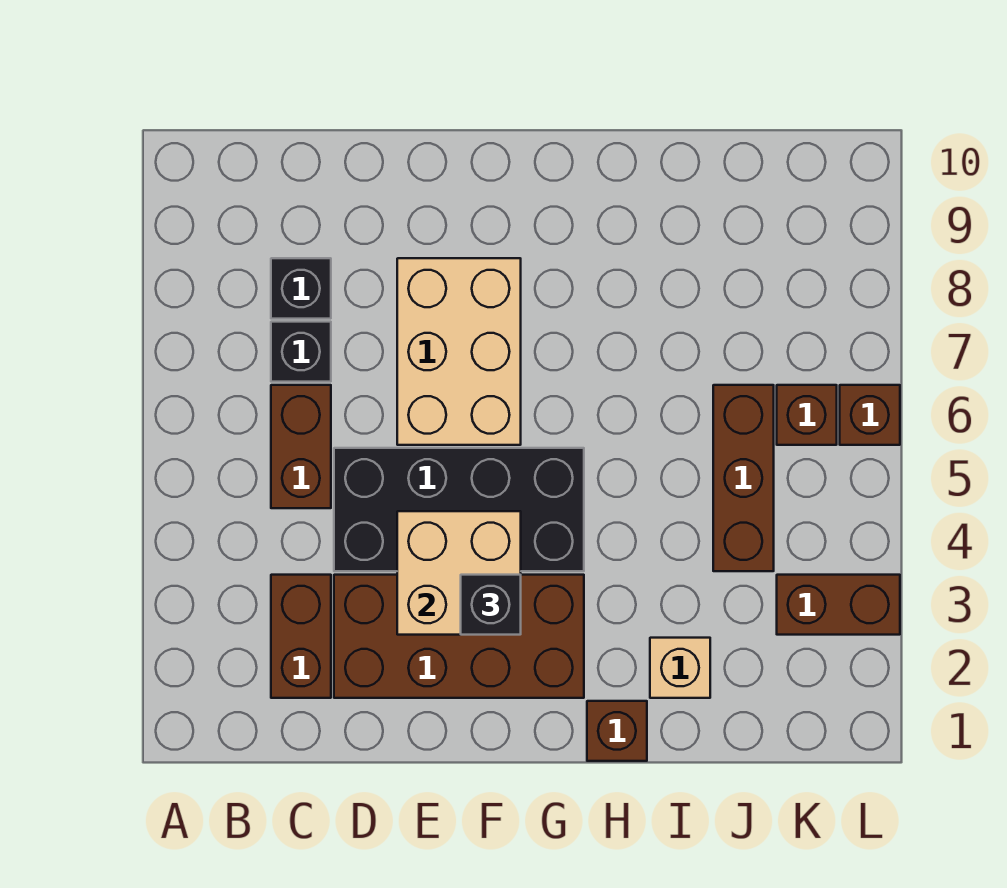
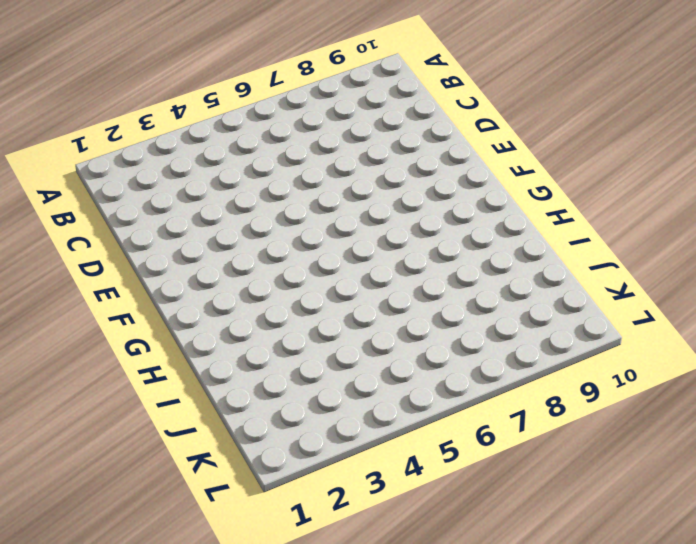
none -> brown 1x2 brick [271,575,331,698]
none -> brown 1x2 brick [271,385,331,508]
none -> black 1x1 brick [271,322,331,382]

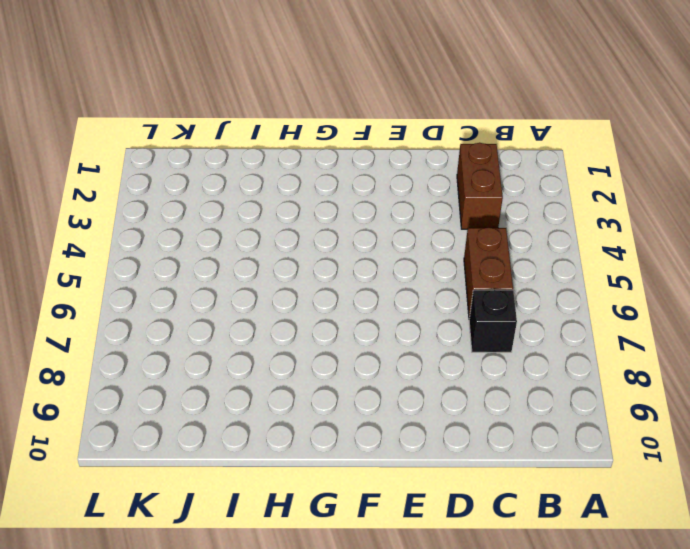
none -> black 1x1 brick [271,258,331,319]
none -> brown 2x4 brick [334,575,584,698]
none -> black 2x4 brick [334,448,584,571]

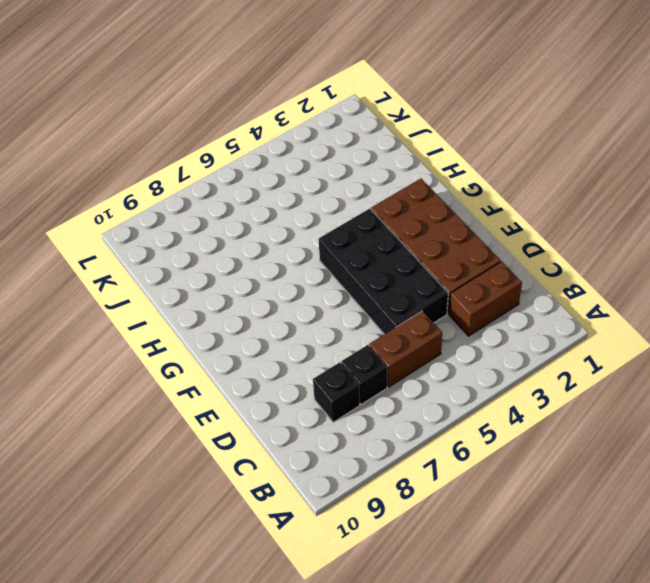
none -> tan 2x3 brick [397,258,521,445]
none -> brown 1x1 brick [587,701,647,761]
none -> tan 1x1 brick [650,638,710,698]

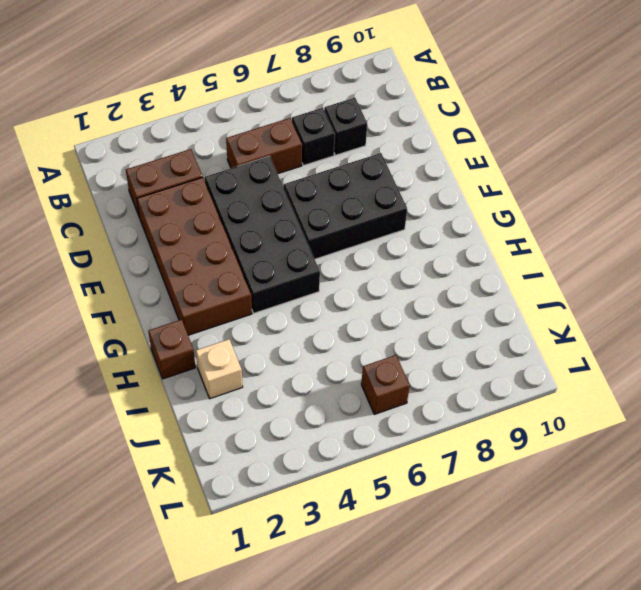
black 2x3 brick [284,153,407,259] -> tan 2x3 brick [397,258,521,445]
none -> brown 1x3 brick [713,385,774,571]
none -> brown 1x2 brick [777,575,900,635]
none -> brown 1x1 brick [840,385,900,445]

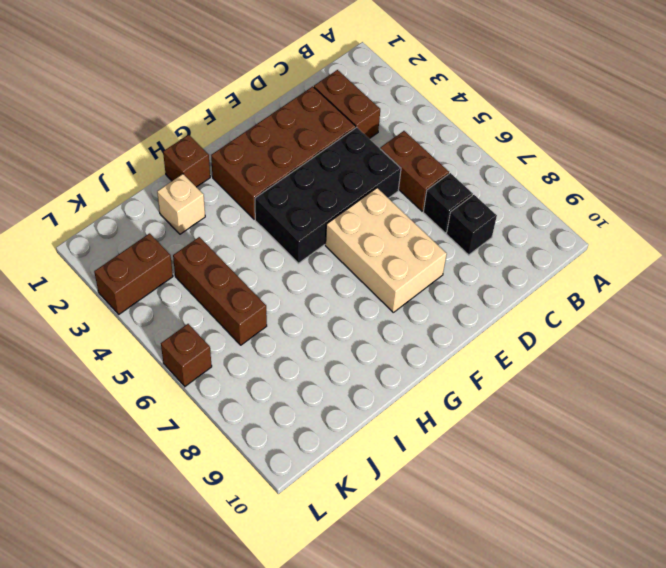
none -> brown 1x1 brick [777,385,837,445]
none -> tan 2x2 brick [397,511,521,635]
none -> black 1x1 brick [461,575,521,635]

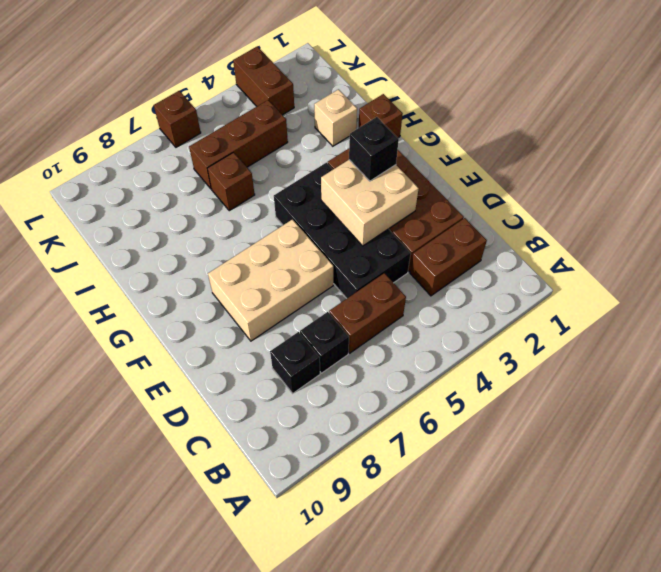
brown 1x1 brick [208,153,255,211] -> brown 1x1 brick moved to [777,385,837,445]

